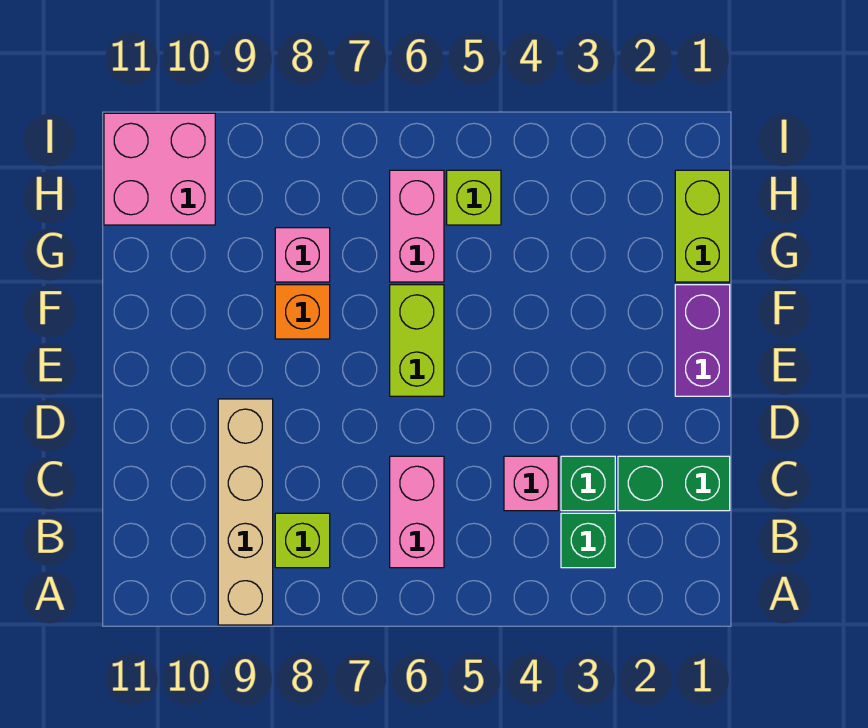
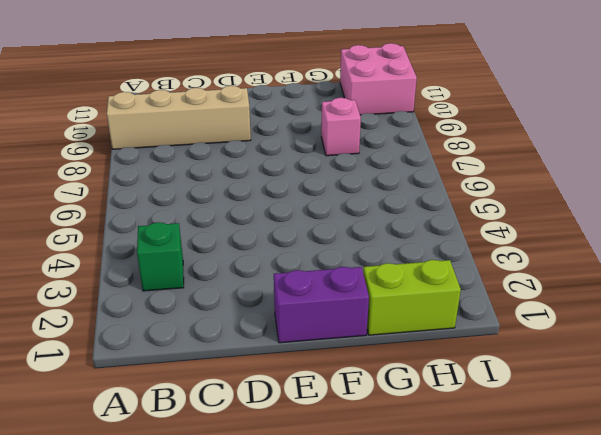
none -> pink 1x2 brick [390,456,444,568]
none -> lime 1x1 brick [275,513,330,568]
none -> green 1x2 brick [618,456,730,511]

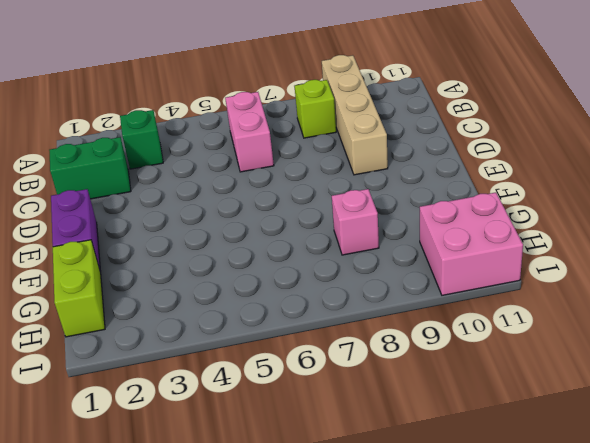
none -> green 1x1 brick [561,456,615,511]
none -> pink 1x1 brick [504,456,558,511]
none -> lime 1x2 brick [390,285,444,396]

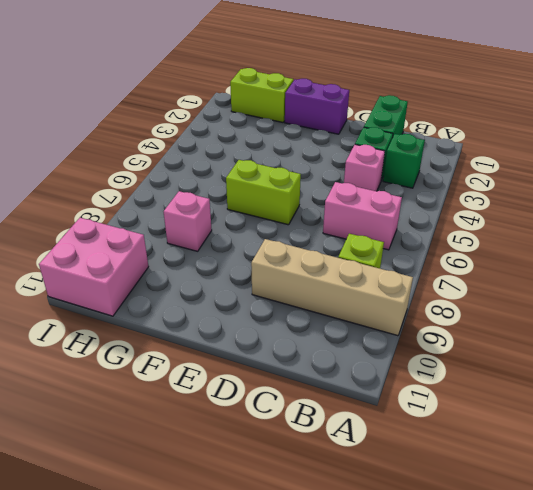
none -> orange 1x1 brick [275,285,330,339]
none -> pink 1x2 brick [390,170,444,282]
none -> lime 1x1 brick [447,170,501,225]

